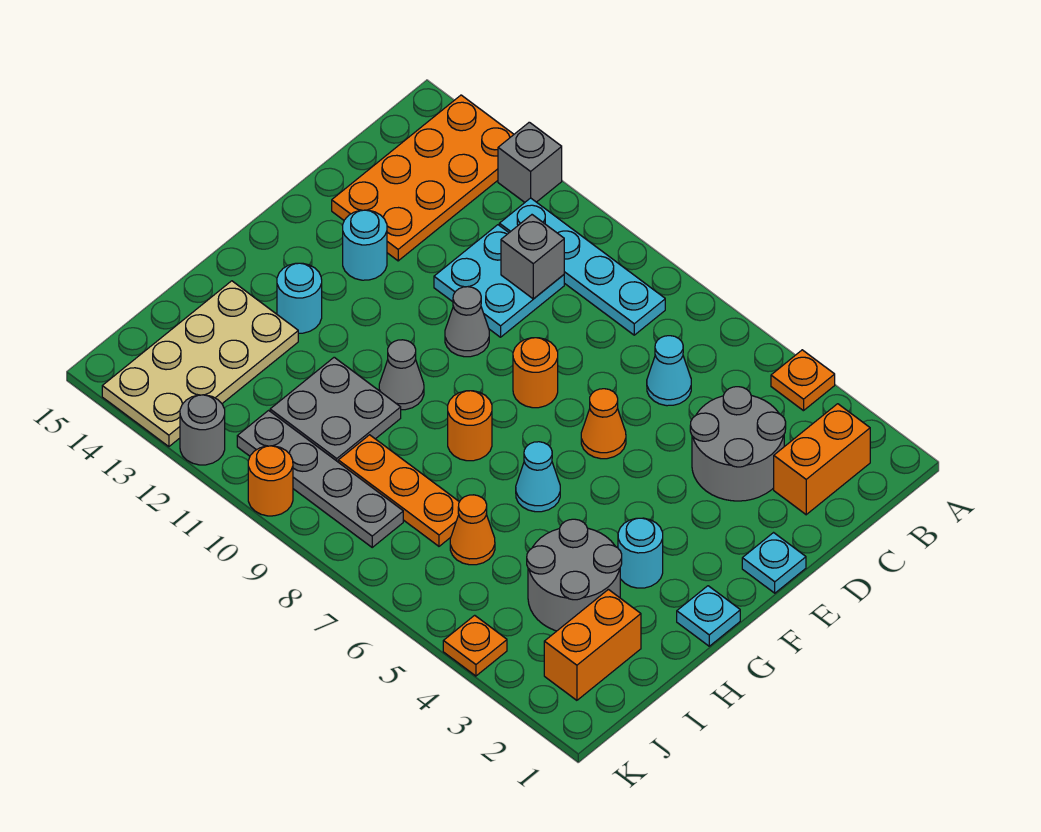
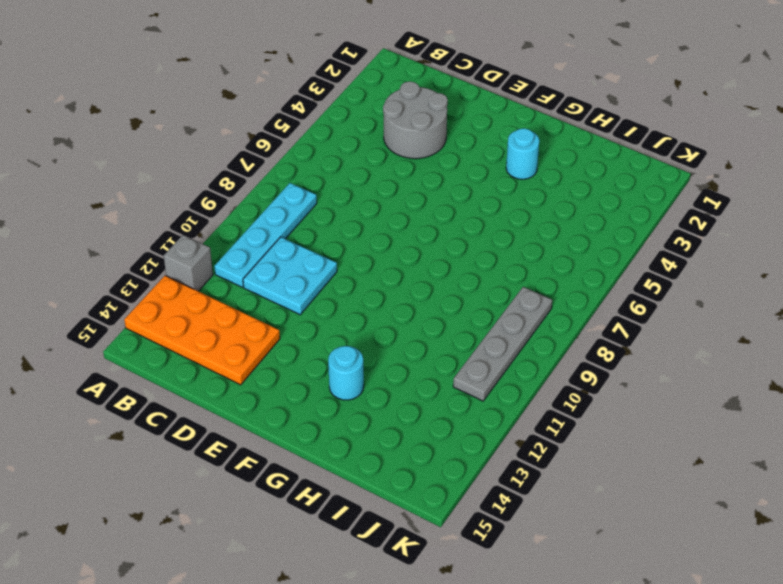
none -> orange 1x1 plate [771,350,835,411]
none -> orange 1x2 brick [774,404,870,515]
none -> cyan 1x1 cone [647,336,691,406]
none -> cyan 1x1 plate [742,533,806,593]

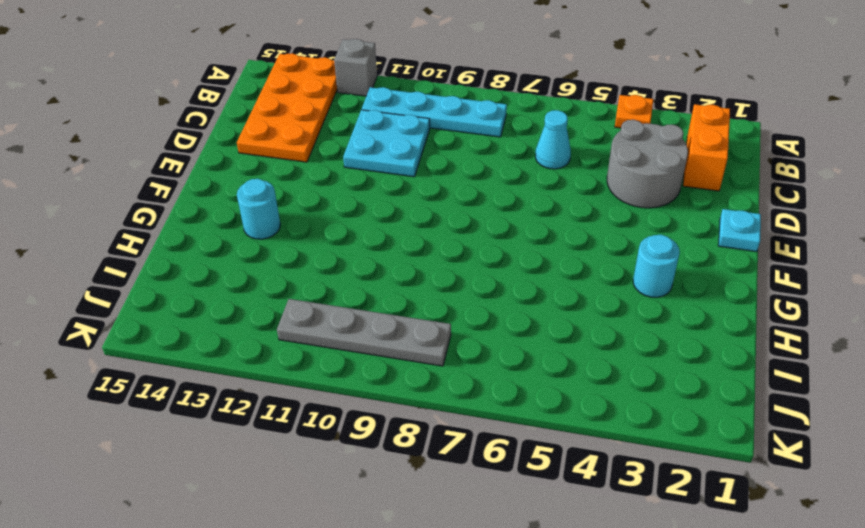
none -> orange 1x1 cone [581,389,626,459]
none -> orange 1x1 round brick [513,338,558,408]
none -> grey 1x1 cone [445,287,489,357]
none -> cyan 1x1 round brick [343,210,387,280]

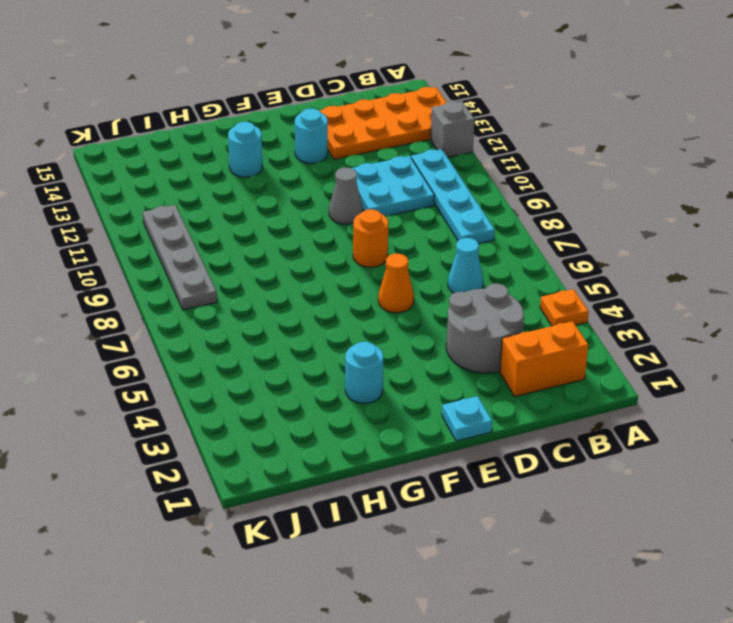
none -> cyan 1x1 plate [677,586,740,646]
none -> cyan 1x1 cone [516,442,560,512]
none -> orange 1x1 round brick [448,391,492,461]
none -> grey 1x1 cone [379,340,424,410]

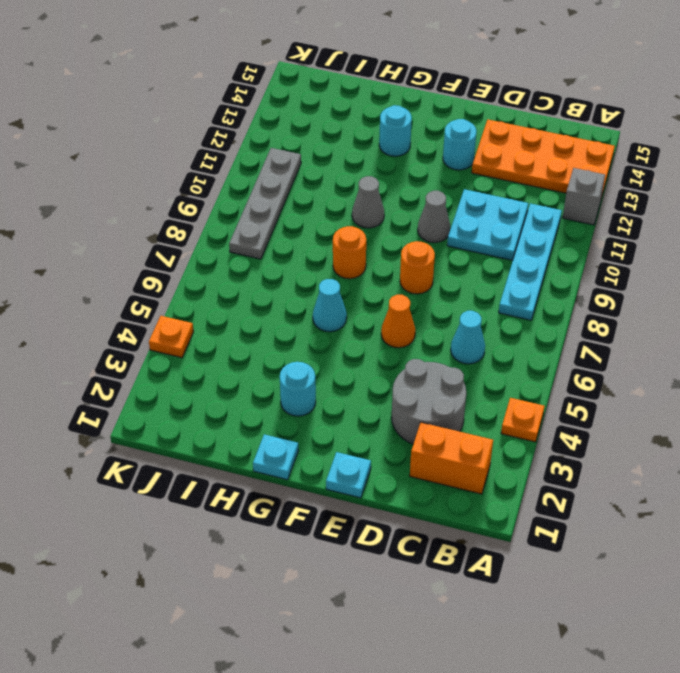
none -> grey 2x2 round brick [527,519,622,631]
none -> grey 2x2 plate [270,357,401,462]
none -> tan 2x4 plate [102,281,298,447]
none -> orange 1x2 brick [544,589,641,700]

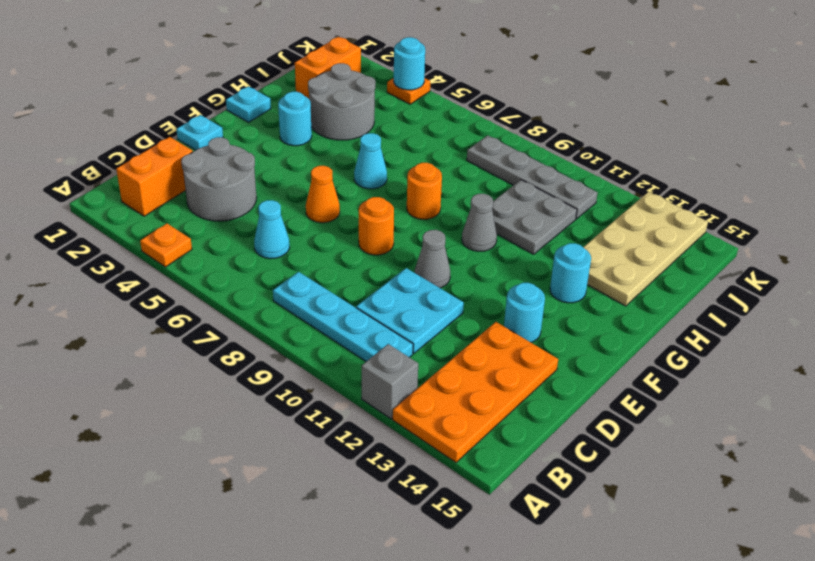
cyan 1x1 round brick [394,37,425,90] -> none
none -> orange 1x1 cone [450,495,495,565]
none -> orange 1x3 plate [338,435,459,546]
none -> orange 1x1 round brick [248,446,293,516]
none -> grey 1x1 round brick [180,395,225,465]

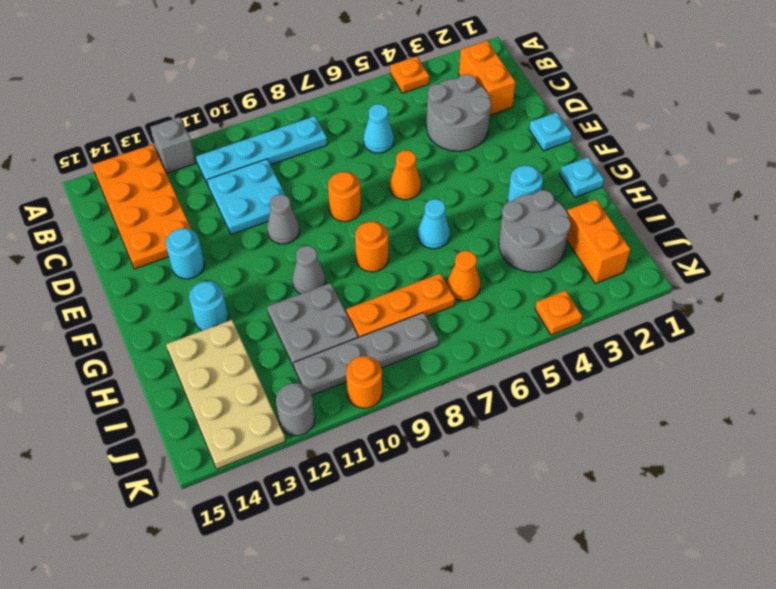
none -> grey 1x1 brick [501,215,564,299]

